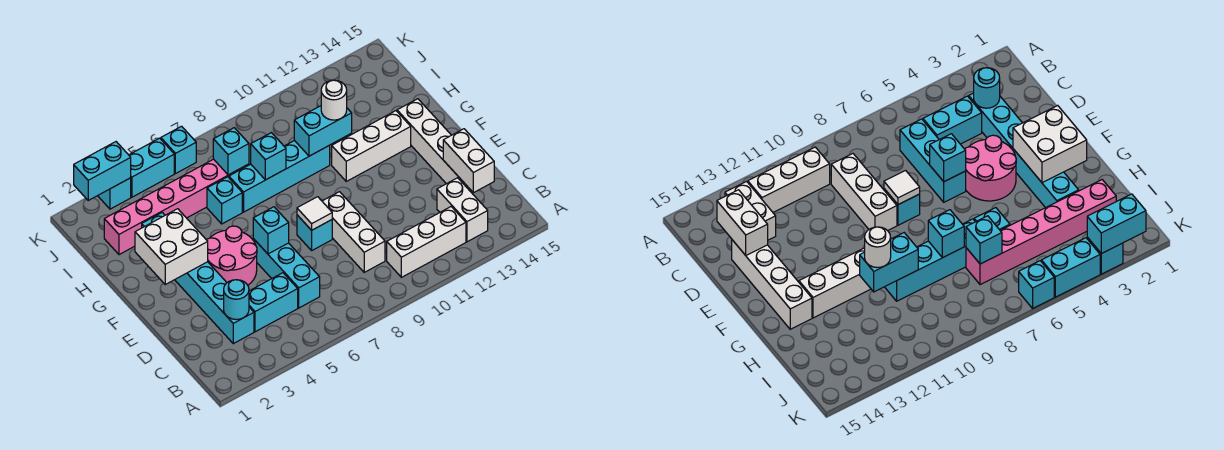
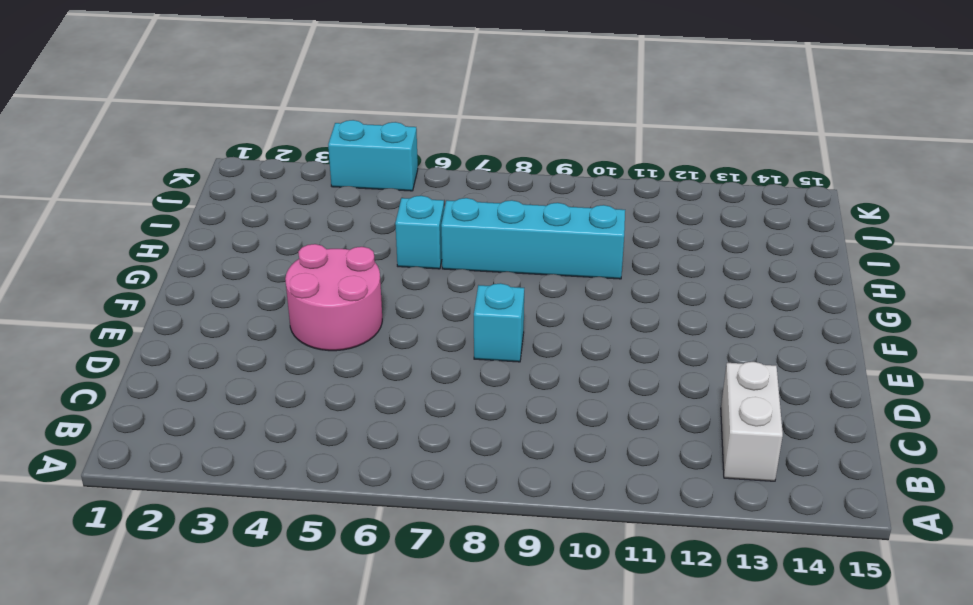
none -> white 1x3 brick [387,207,466,277]
none -> cyan 1x6 brick [142,212,254,344]
none -> cyan 1x2 brick [249,273,298,332]

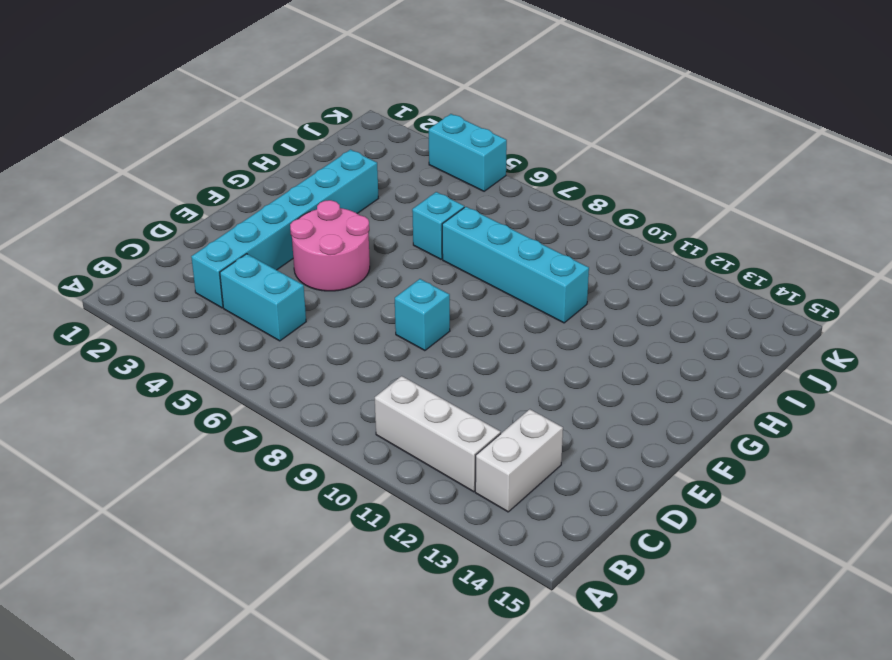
none -> cyan 1x3 brick [253,239,320,308]
none -> white 1x3 brick [322,192,385,272]
none -> white 1x4 brick [397,99,470,190]

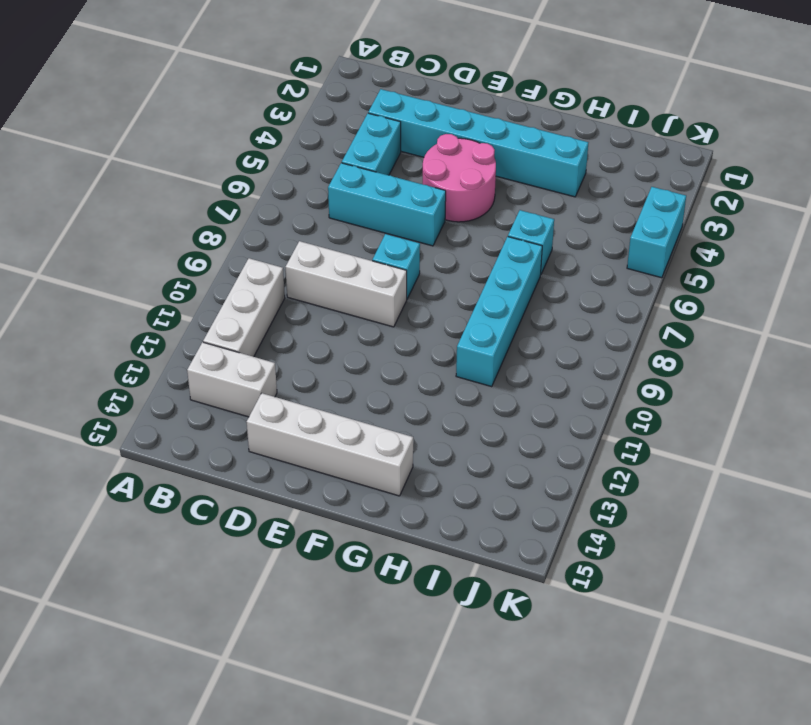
none -> white 1x3 brick [332,111,411,181]
none -> pink 1x6 brick [104,159,249,255]
none -> cyan 1x1 brick [98,178,131,209]

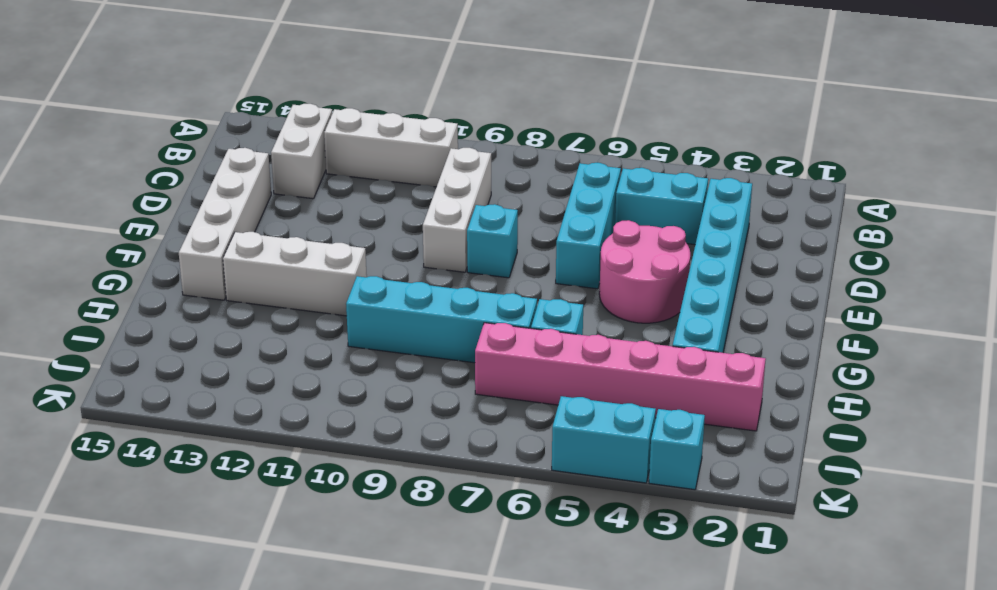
none -> cyan 1x1 brick [161,126,196,174]
none -> cyan 1x1 round brick [224,280,249,319]
none -> white 1x2 brick [443,129,494,193]

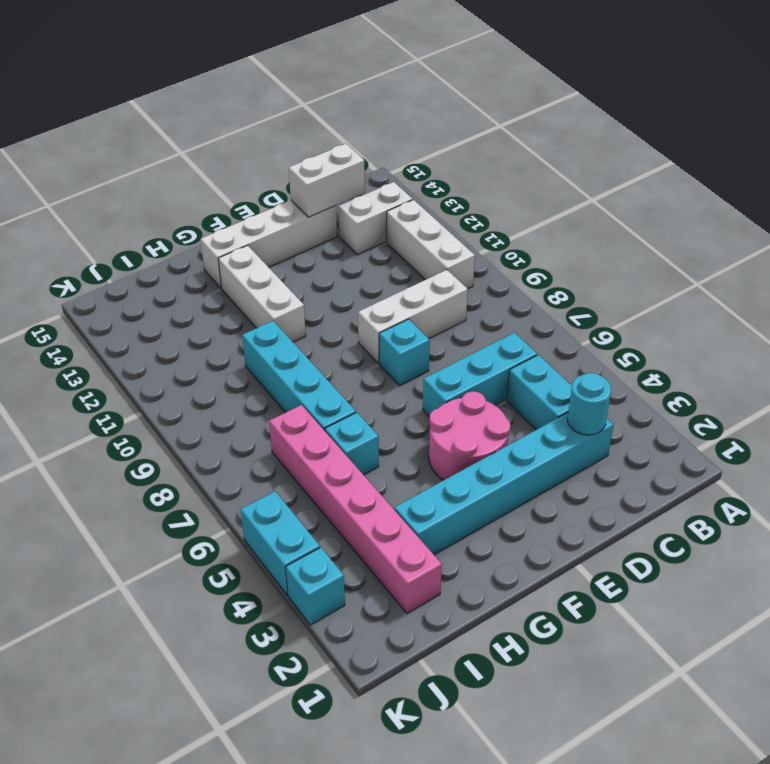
none -> cyan 1x1 brick [161,126,196,174]
none -> cyan 1x1 brick [253,207,289,254]
none -> white 1x1 tile [297,197,332,230]

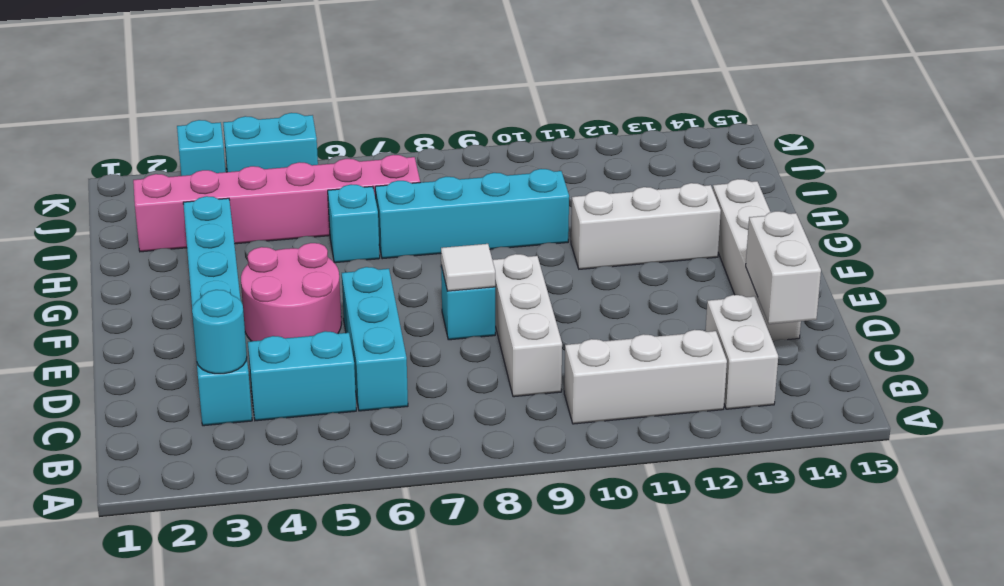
none -> cyan 1x1 brick [161,126,196,174]
none -> cyan 1x1 brick [253,207,289,254]
none -> white 2x2 brick [135,209,208,284]

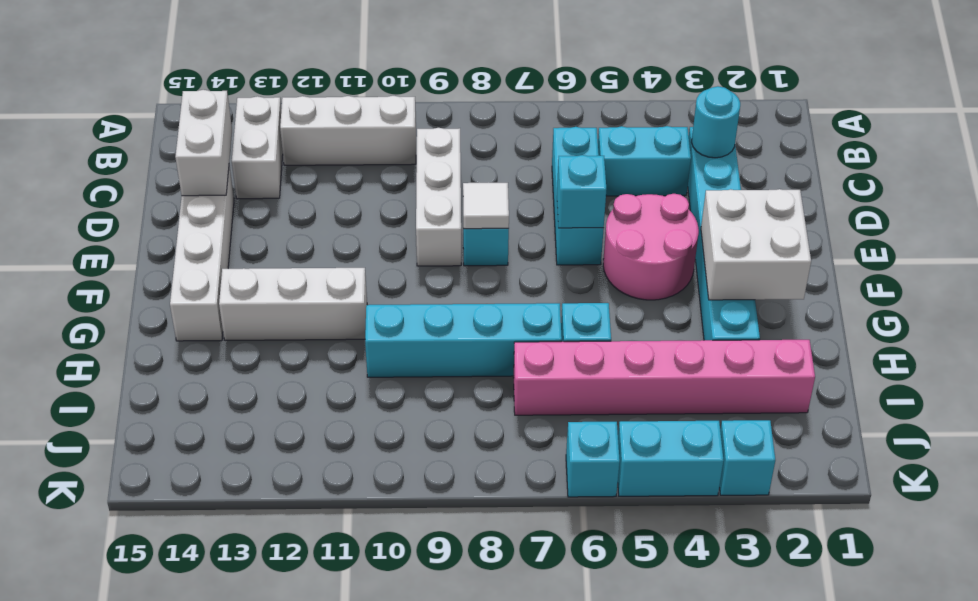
none -> cyan 1x1 brick [251,133,286,180]
none -> cyan 1x2 brick [294,106,352,156]
none -> cyan 1x1 brick [213,128,249,175]

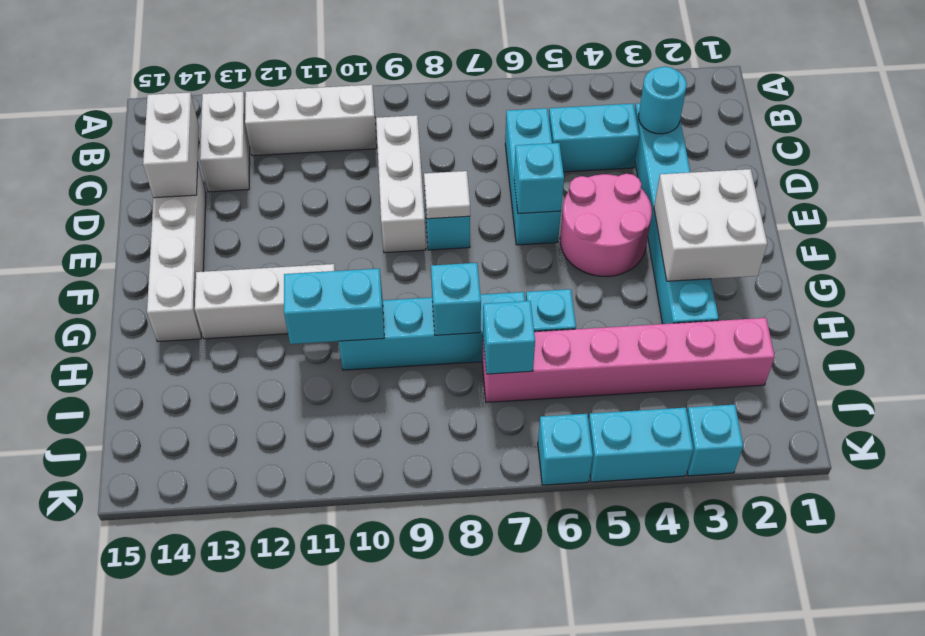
none -> cyan 1x2 brick [74,142,131,200]
none -> white 1x1 round brick [321,80,347,120]

